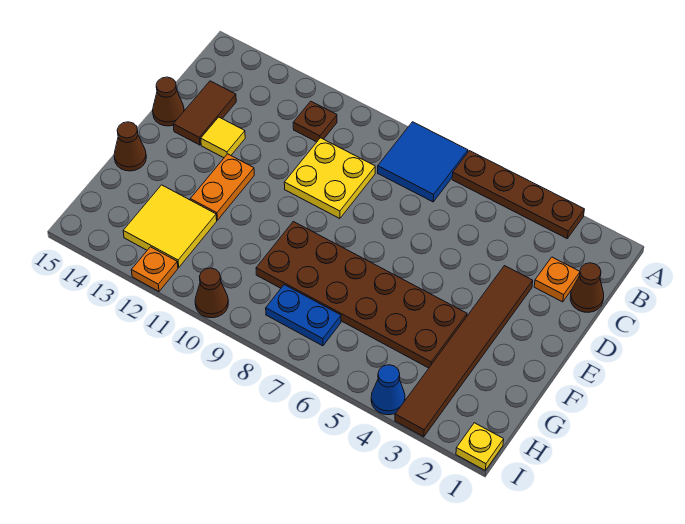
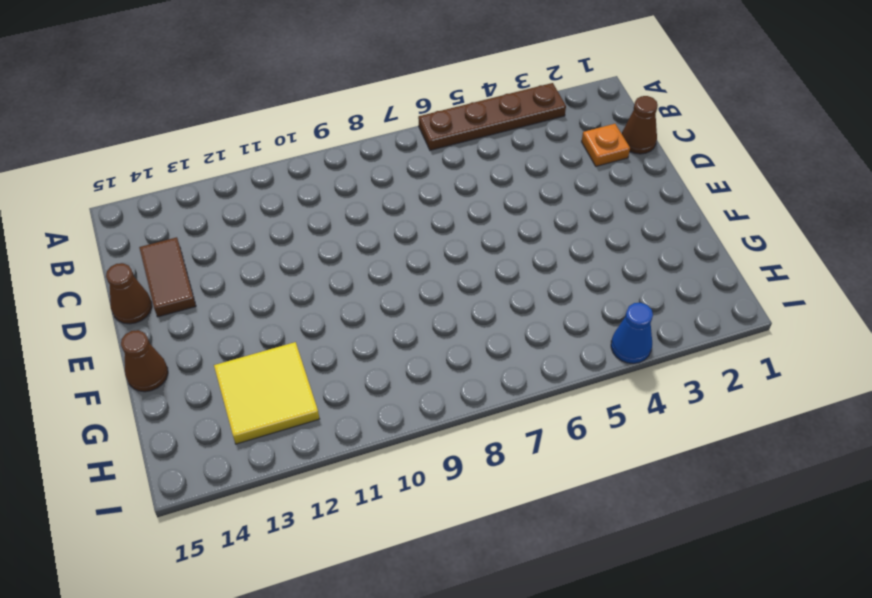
none -> blue 2x2 tile [378,122,468,202]
none -> brown 1x1 plate [293,101,337,142]
none -> yellow 2x2 plate [284,138,375,219]

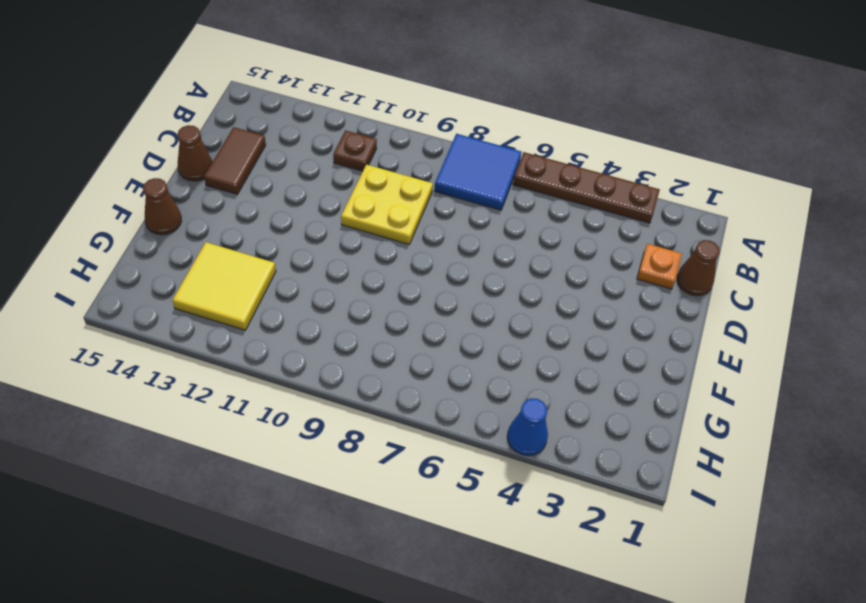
none -> brown 1x6 tile [395,266,533,437]
none -> yellow 1x1 tile [201,117,245,158]
none -> orange 1x2 plate [190,154,254,220]

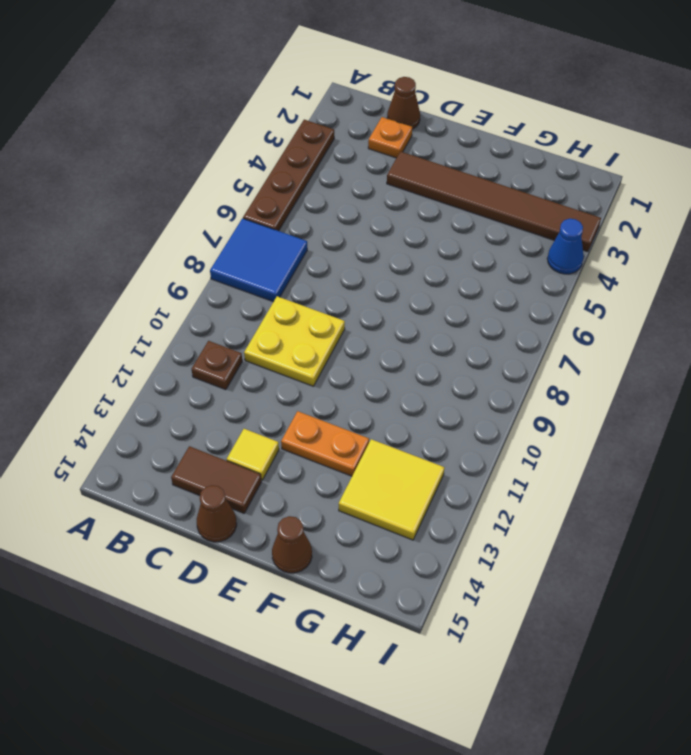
none -> brown 2x6 plate [256,222,467,368]
none -> blue 1x2 plate [266,285,341,346]
none -> yellow 1x1 plate [456,423,504,470]

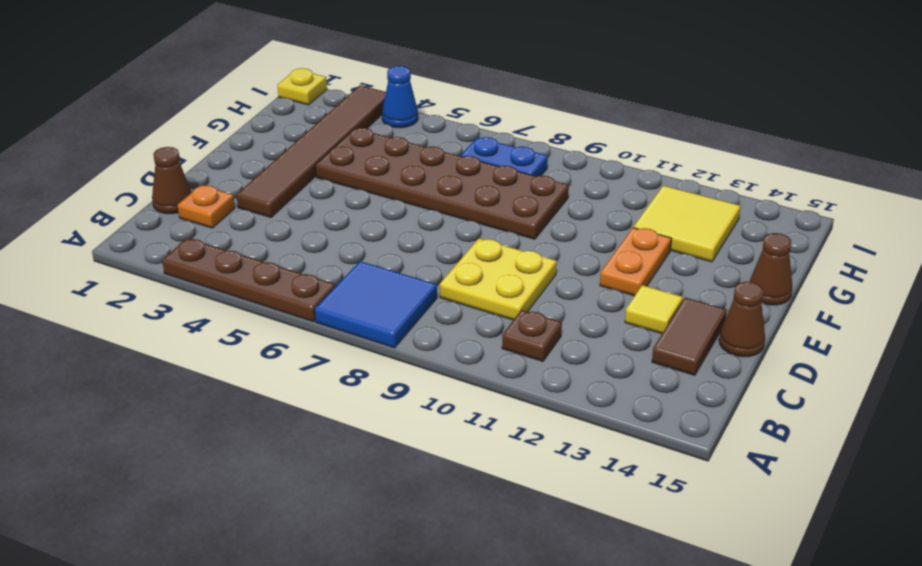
none -> brown 1x1 cone [195,268,228,318]
none -> orange 1x1 plate [132,247,178,291]

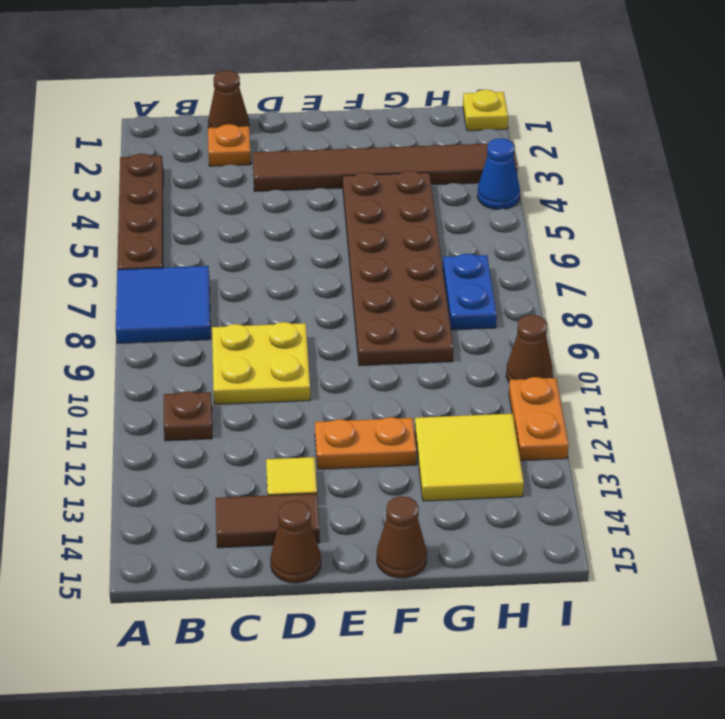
orange 1x2 plate [509,377,569,461] -> orange 1x1 plate [132,247,178,291]

